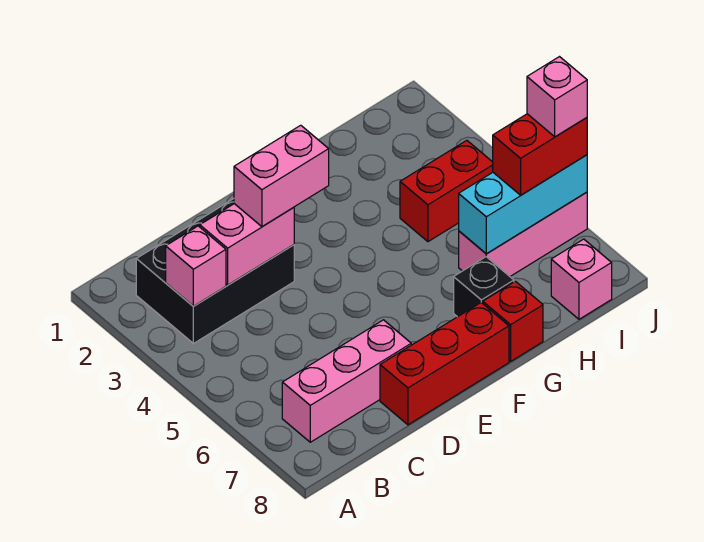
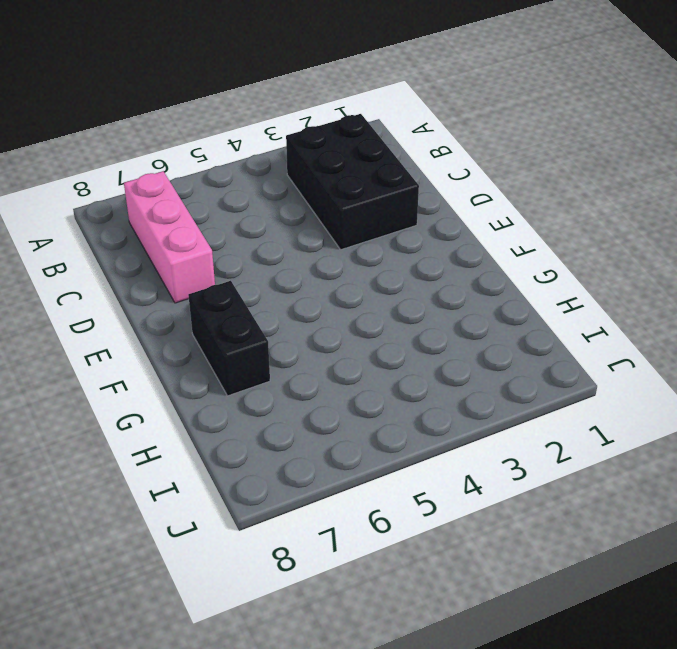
black 1x2 brick [188,281,270,396] -> black 1x1 brick [454,257,514,317]
none -> red 1x3 brick [380,303,509,425]
none -> red 1x1 brick [483,281,543,361]
none -> red 1x2 brick [400,140,493,242]

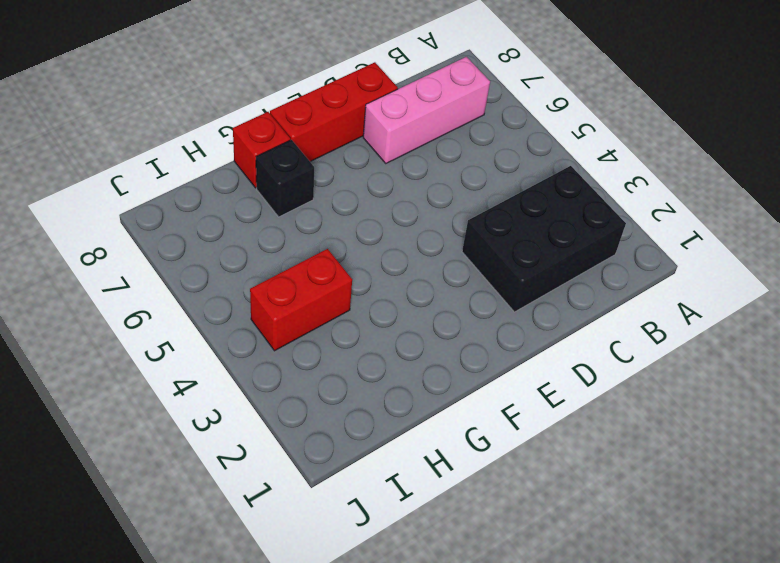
none -> pink 1x3 brick [459,192,587,276]
none -> pink 1x1 brick [551,239,612,319]
none -> pink 1x1 brick [166,226,226,306]

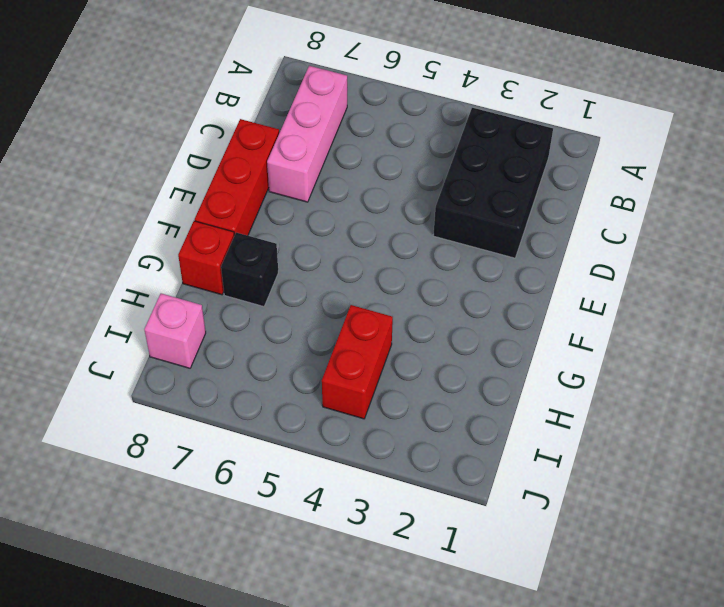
none -> pink 1x3 brick [459,192,587,276]
none -> pink 1x1 brick [166,226,226,306]
none -> pink 1x2 brick [200,204,294,285]

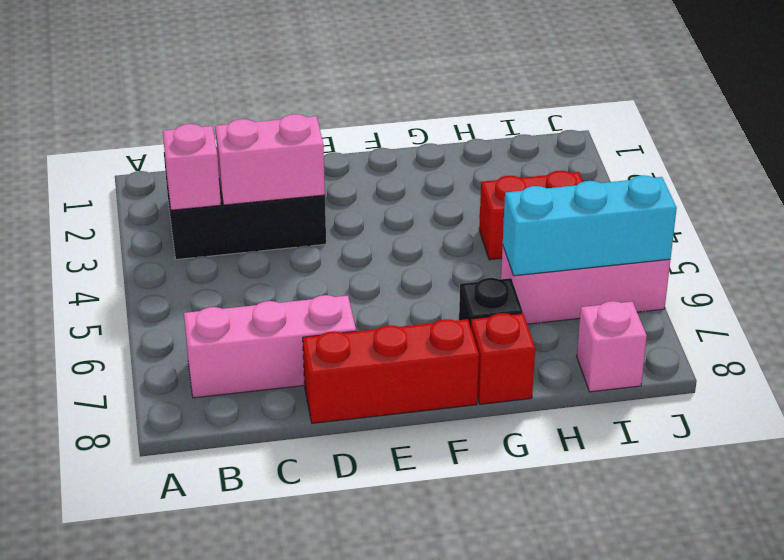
none -> pink 1x2 brick [234,125,329,227]
none -> red 1x2 brick [493,114,587,195]
none -> pink 1x1 brick [527,57,587,137]

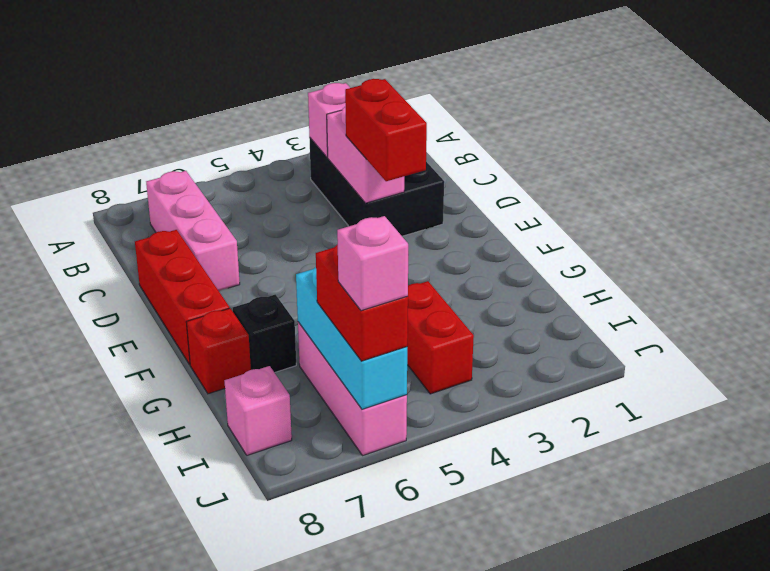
red 1x2 brick [345,79,427,181] -> pink 1x2 brick [234,125,329,227]

